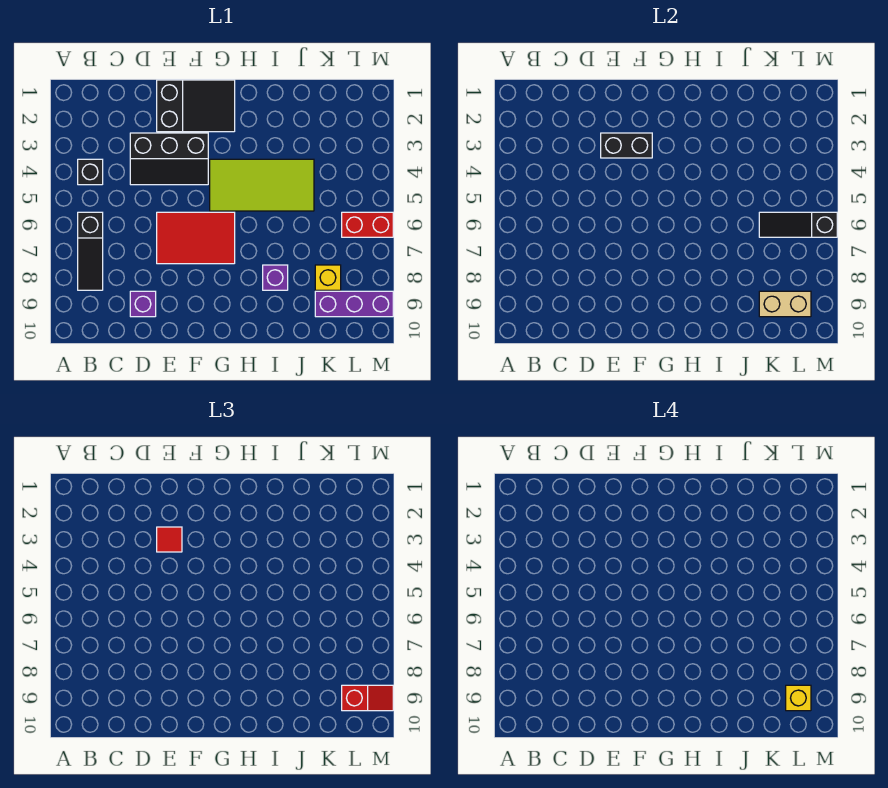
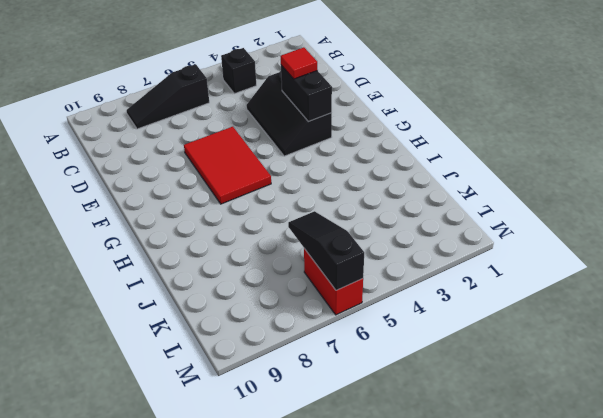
none -> purple 1x1 brick [130,291,156,317]
none -> black 2x3 slope [157,80,235,132]
none -> lime 2x4 tile [210,159,314,211]

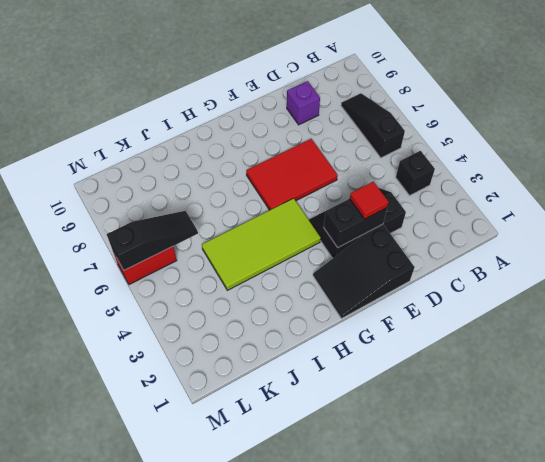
none -> purple 1x1 brick [263,265,288,290]
none -> yellow 1x1 brick [315,265,341,290]
none -> purple 1x3 brick [315,291,393,317]

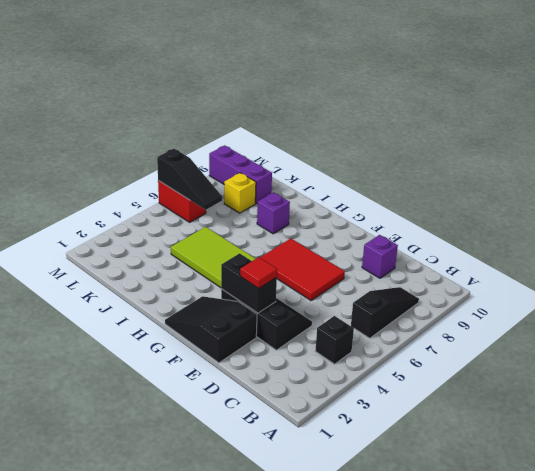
none -> tan 1x2 brick [759,291,811,317]
none -> red 1x2 slope [342,685,393,711]
none -> yellow 1x1 brick [786,685,811,711]

